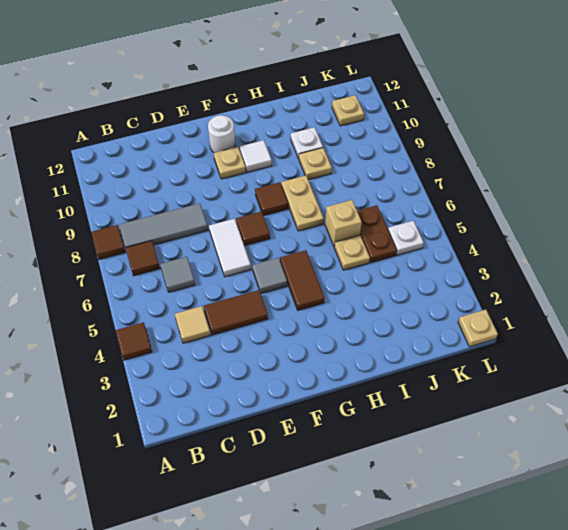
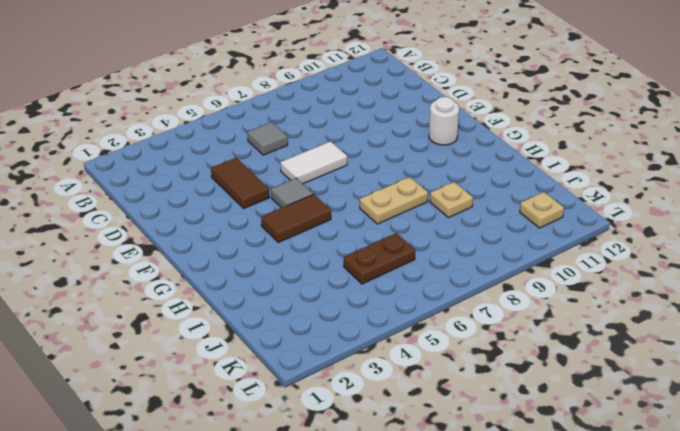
none -> brown 1x1 tile [116,322,152,360]
none -> brown 1x1 tile [91,225,125,259]
none -> brown 1x1 tile [126,241,160,276]

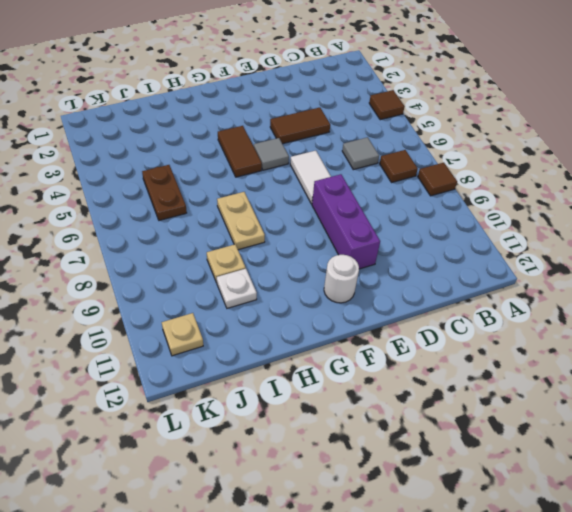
purple 1x3 brick [312,174,380,269] -> none
none -> grey 1x3 tile [119,203,208,248]
none -> tan 1x1 tile [175,306,210,343]
none -> brown 1x1 tile [236,211,270,246]

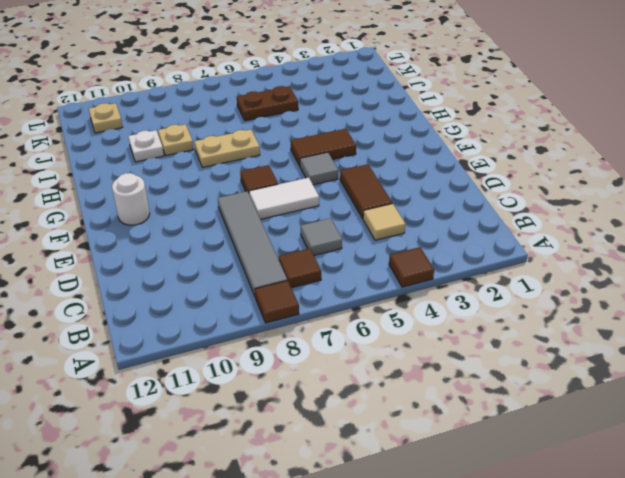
grey 1x4 tile [218,191,287,296] -> grey 1x3 tile [119,203,208,248]
none -> tan 1x1 plate [214,147,246,179]
none -> brown 1x1 tile [255,182,288,216]
none -> white 1x1 tile [240,140,272,172]

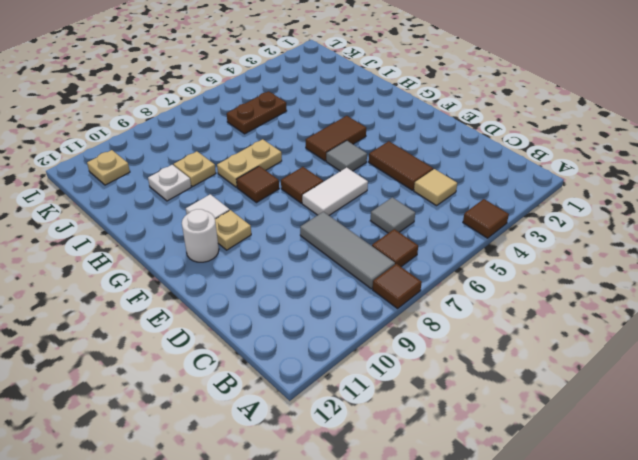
none -> tan 1x1 plate [334,235,370,270]
none -> tan 1x1 brick [325,200,362,246]
none -> white 1x1 plate [388,221,424,255]

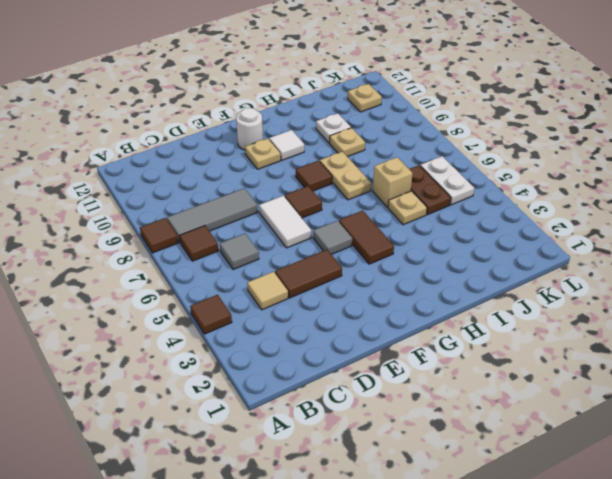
white 1x2 plate [420,156,474,205] -> white 1x1 plate [388,221,424,255]
none -> tan 1x1 plate [458,310,498,347]

